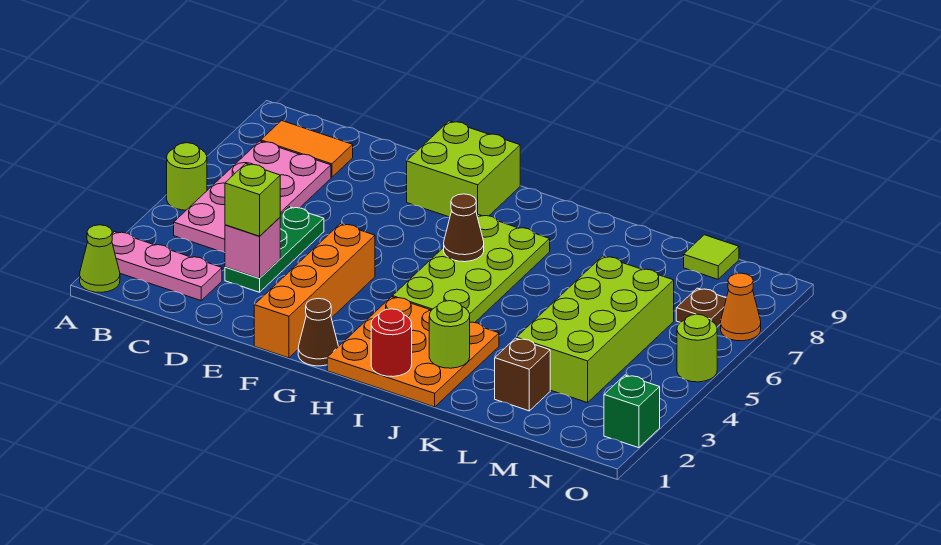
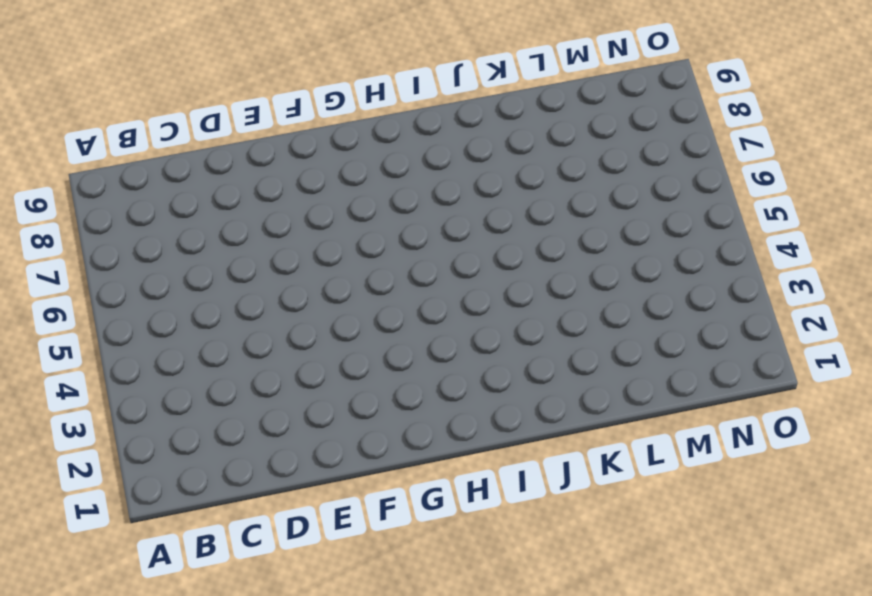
none -> lime 1x1 cone [80,225,120,292]
none -> pink 1x3 plate [112,232,222,300]
none -> lime 1x1 round brick [167,143,207,210]

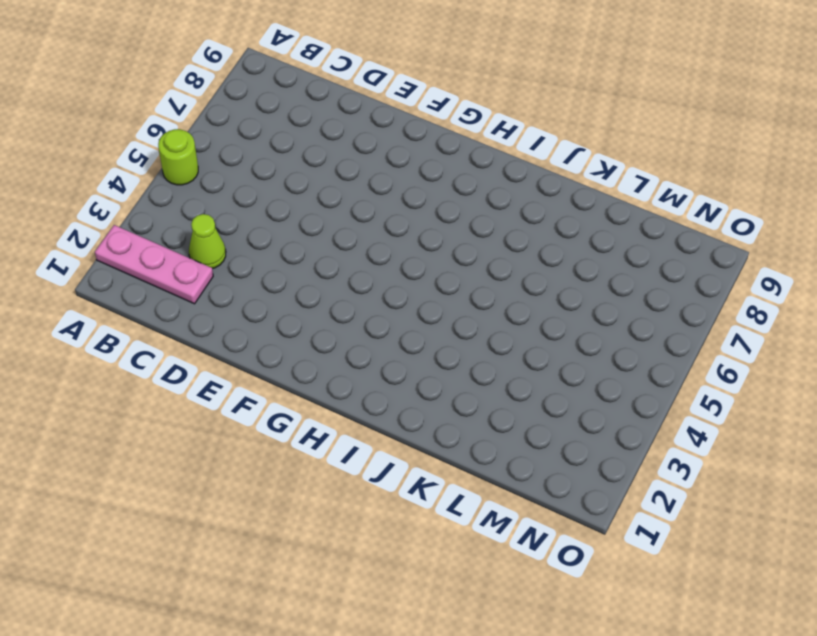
lime 1x1 cone [189,214,226,269] -> lime 1x1 cone moved to [80,225,120,292]
none -> pink 2x4 plate [174,141,331,252]
none -> orange 1x2 tile [261,121,353,177]
none -> green 1x3 plate [225,207,324,292]

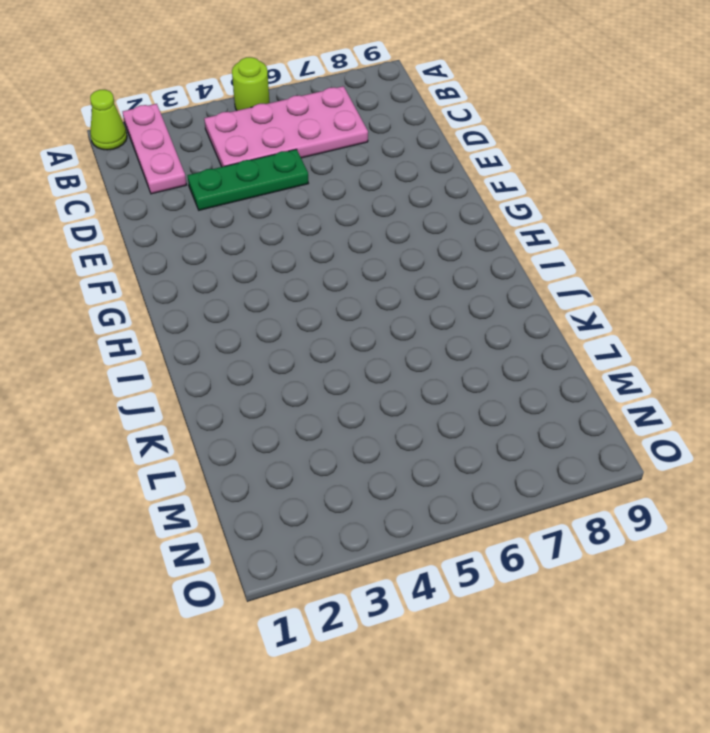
none -> orange 1x2 tile [261,121,353,177]
none -> orange 1x4 brick [254,224,375,358]
none -> lime 2x2 brick [407,121,520,217]

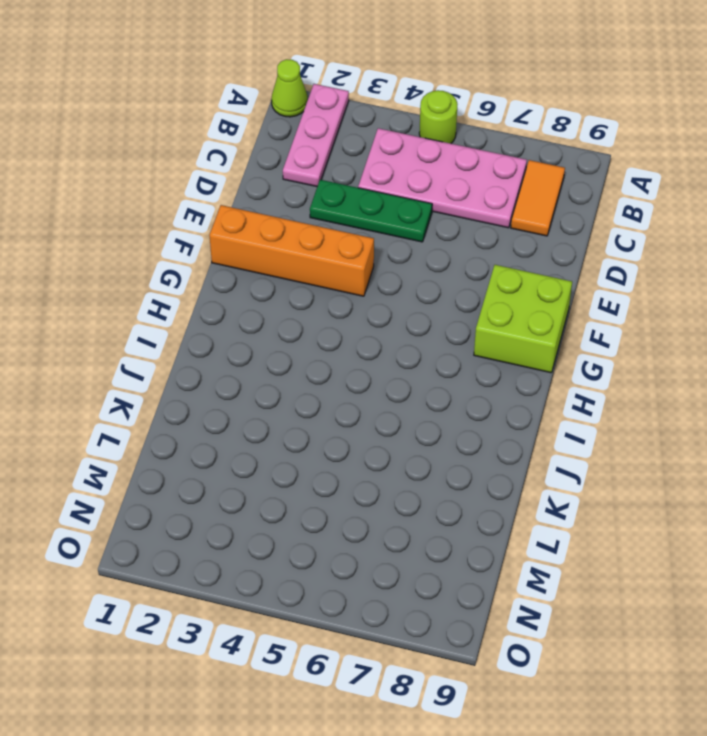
none -> brown 1x1 cone [298,298,339,366]
none -> orange 3x3 plate [327,297,499,407]
none -> lime 2x4 plate [392,215,550,323]

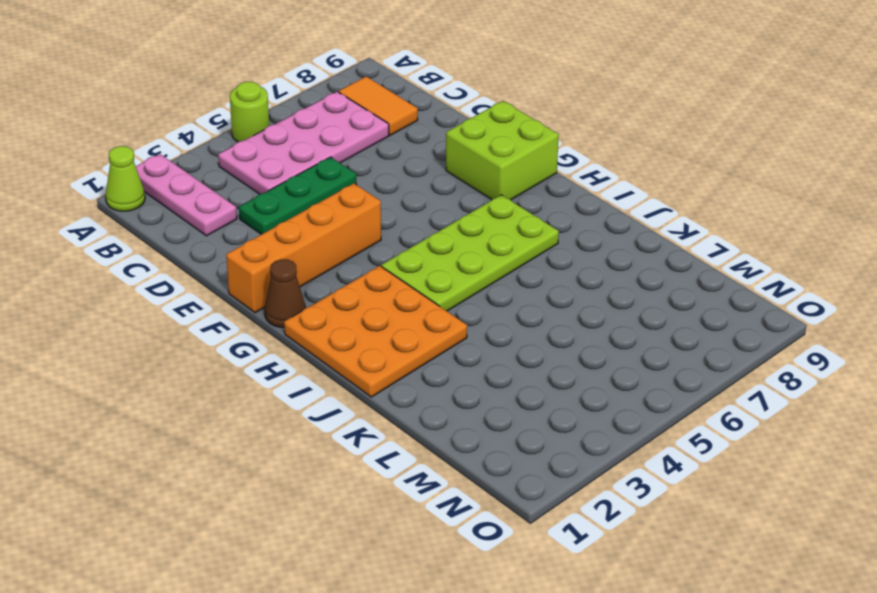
none -> brown 1x1 brick [495,338,550,411]
none -> lime 2x4 brick [517,256,674,403]
none -> lime 1x1 tile [684,235,739,279]

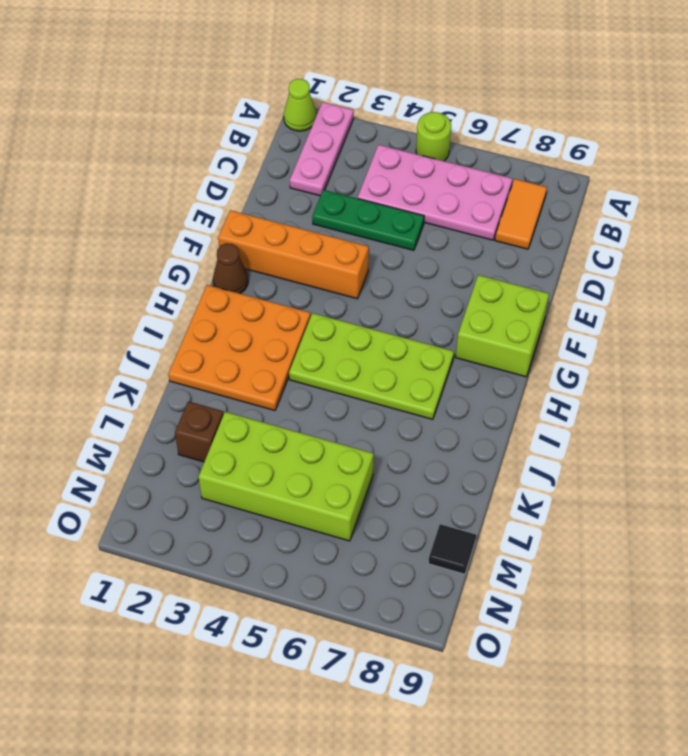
black 1x1 tile [428,524,476,574] -> lime 1x1 tile [684,235,739,279]
none -> brown 1x1 plate [676,288,726,327]
none -> green 1x1 brick [604,375,660,448]
none -> lime 1x1 round brick [677,314,717,382]

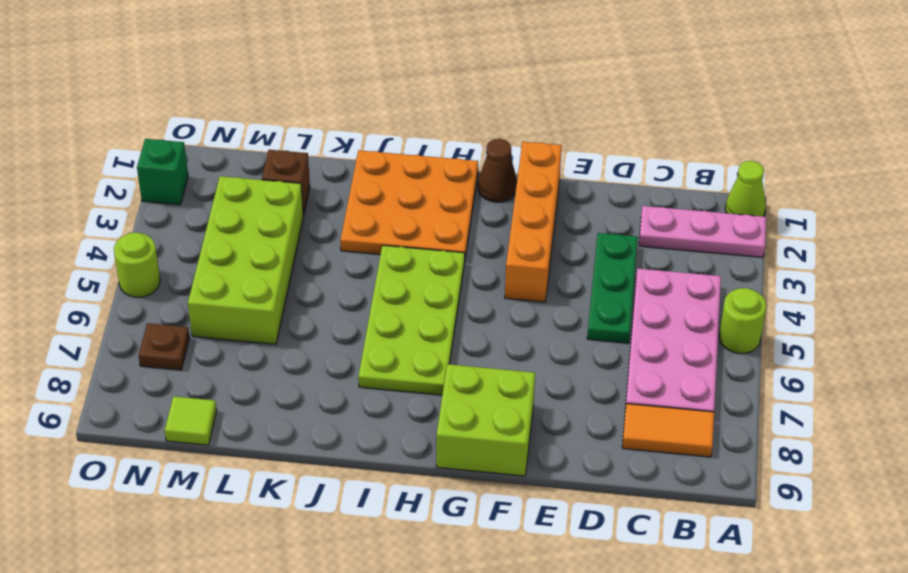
none -> orange 1x1 cone [721,273,761,341]
none -> pink 1x1 brick [225,218,280,278]
none -> brown 1x1 cone [444,194,484,262]

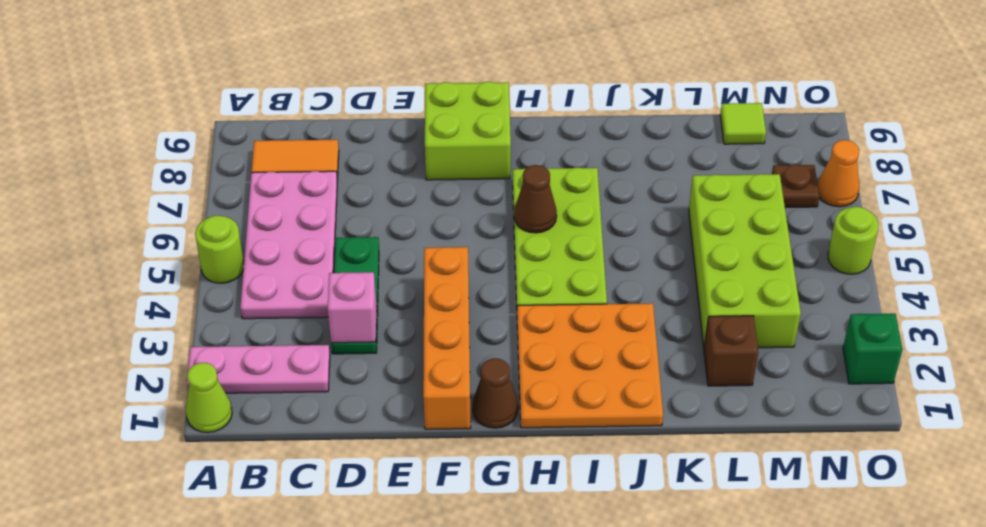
none -> red 1x1 round brick [371,309,412,377]
none -> lime 1x1 round brick [429,301,470,368]
none -> lime 1x1 brick [225,164,280,236]

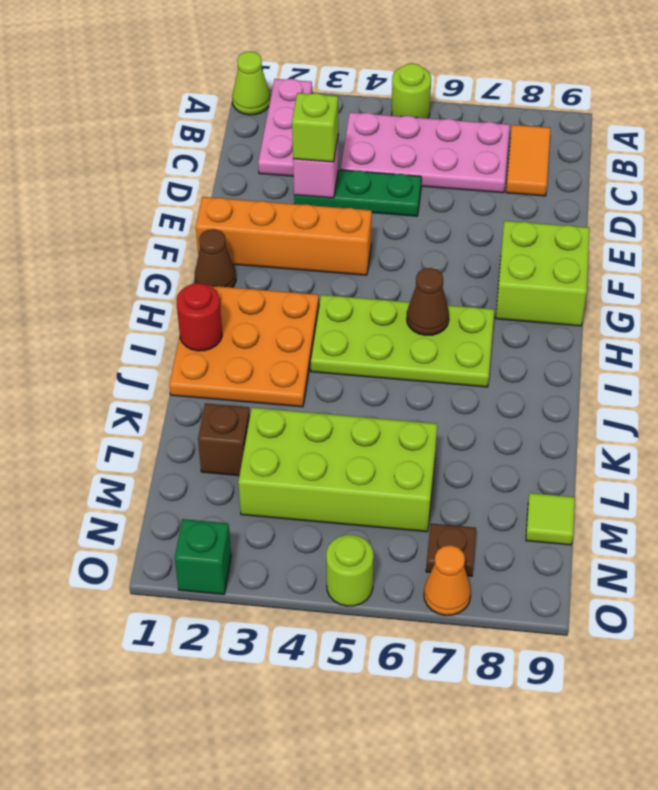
none -> lime 1x1 round brick [429,301,470,368]

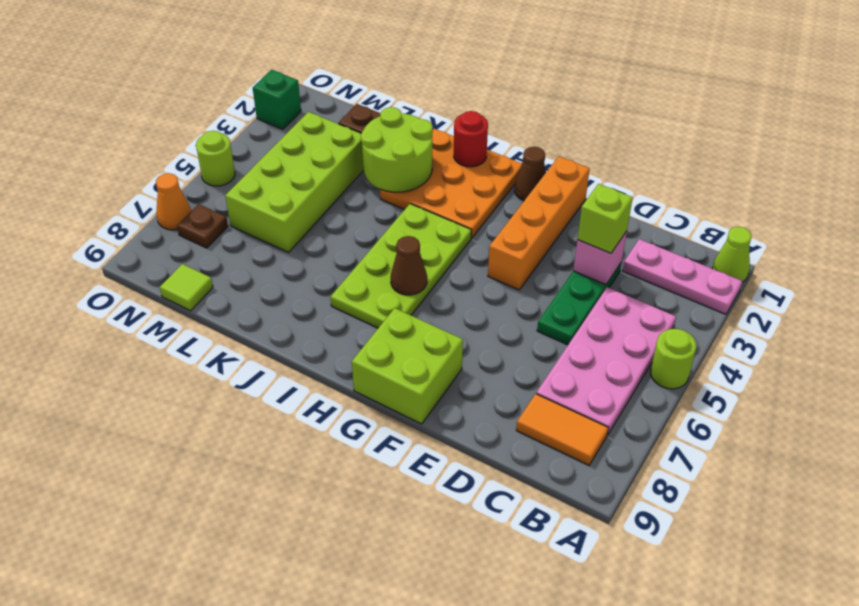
lime 2x2 round brick [361,107,433,192] -> lime 1x1 round brick [429,301,470,368]

